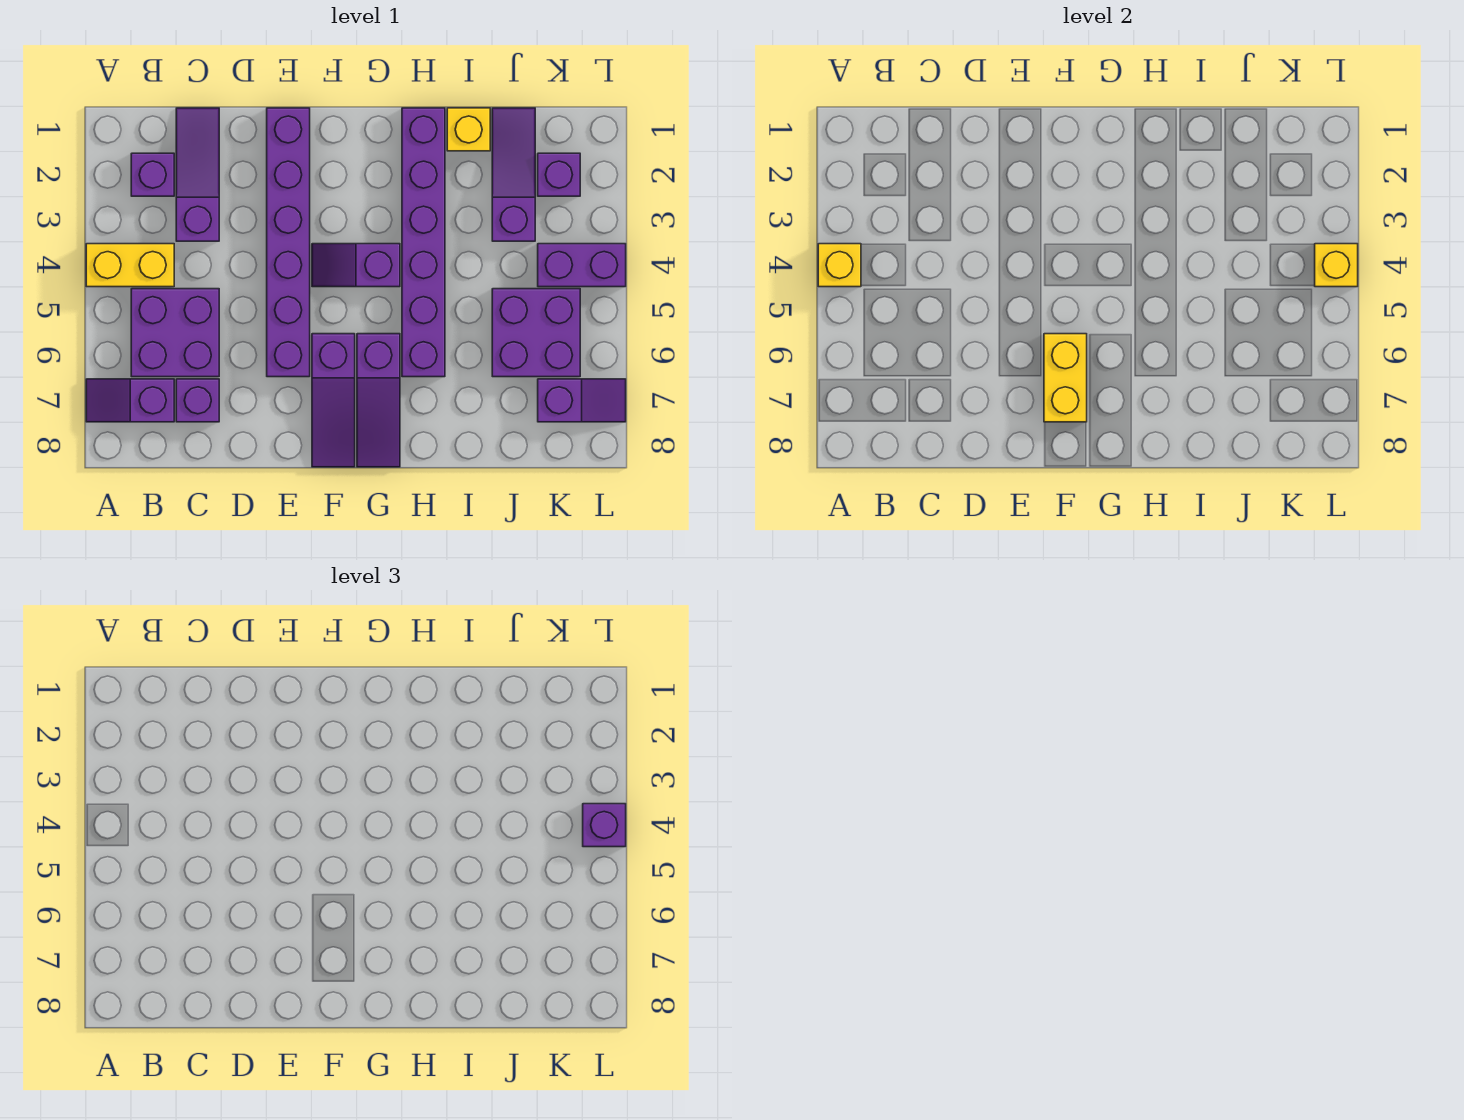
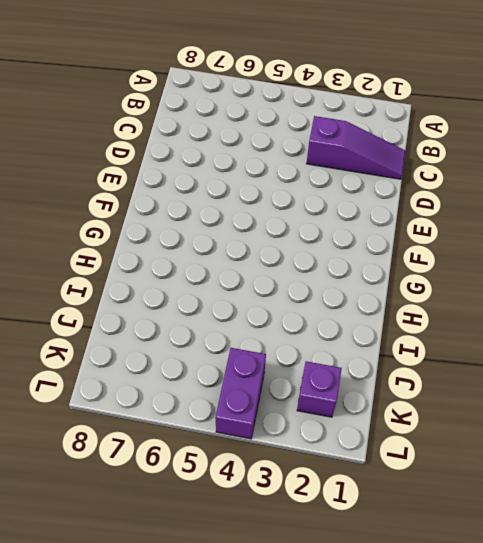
none -> yellow 1x2 brick [86,244,174,287]
none -> purple 1x2 slope [86,379,174,422]
none -> purple 1x1 brick [131,153,174,196]

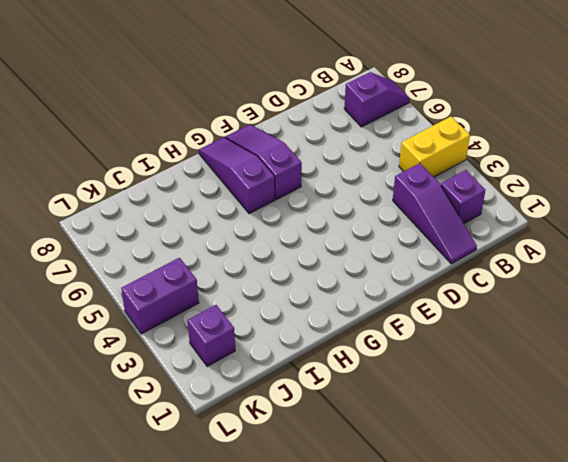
none -> purple 2x2 brick [131,289,219,377]
none -> purple 1x1 brick [176,379,219,422]
none -> purple 1x6 brick [267,108,310,377]

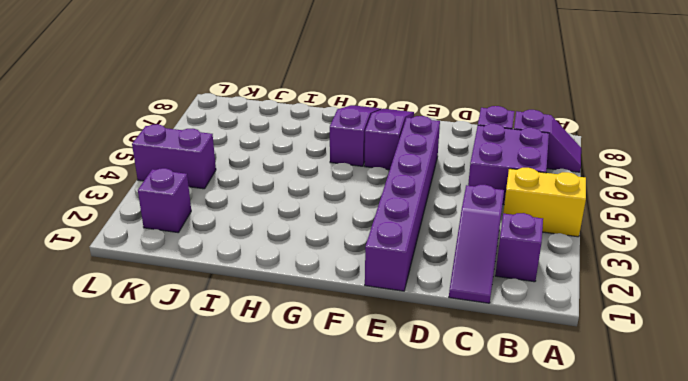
none -> purple 1x2 slope [312,244,400,287]
none -> purple 1x6 brick [402,108,445,377]
none -> yellow 1x1 brick [447,108,490,151]

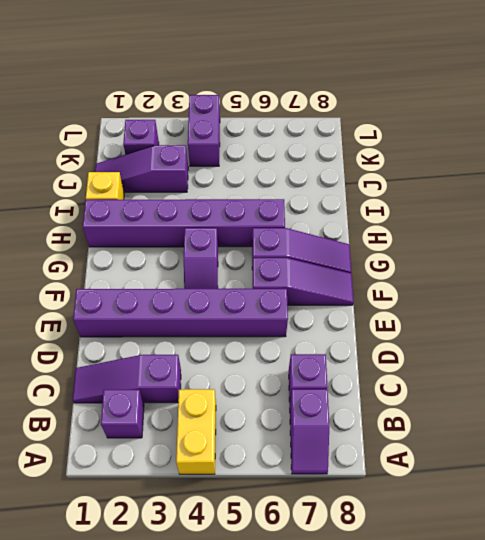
none -> purple 2x2 brick [131,289,219,377]
none -> purple 2x2 brick [492,289,580,377]
none -> purple 1x2 slope [538,379,626,422]

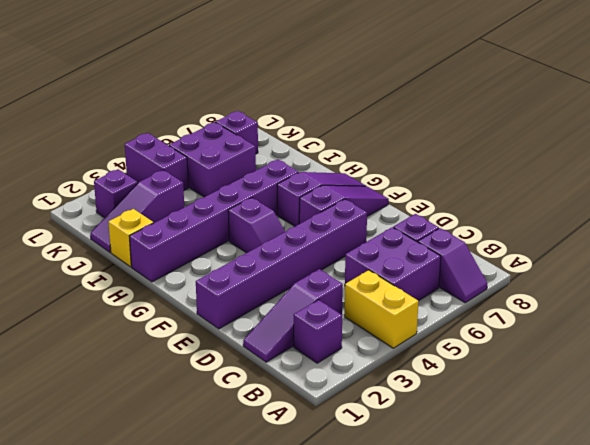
none -> yellow 1x1 brick [818,244,861,287]
none -> yellow 1x2 brick [1044,334,1087,422]
none -> yellow 1x1 brick [1315,244,1358,287]

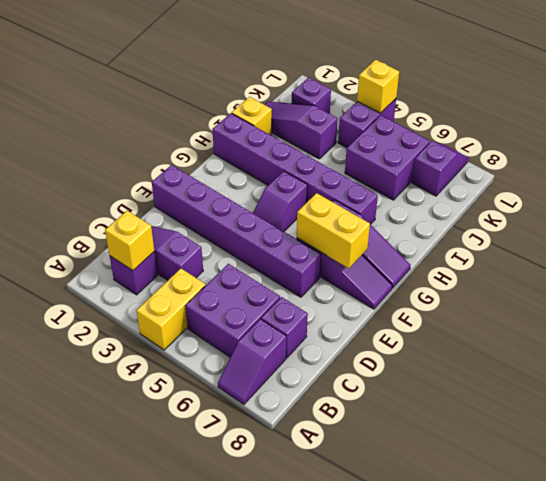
yellow 1x1 brick [105,211,154,271] -> yellow 1x1 brick moved to [818,244,861,287]
none -> purple 1x1 brick [583,804,626,847]

